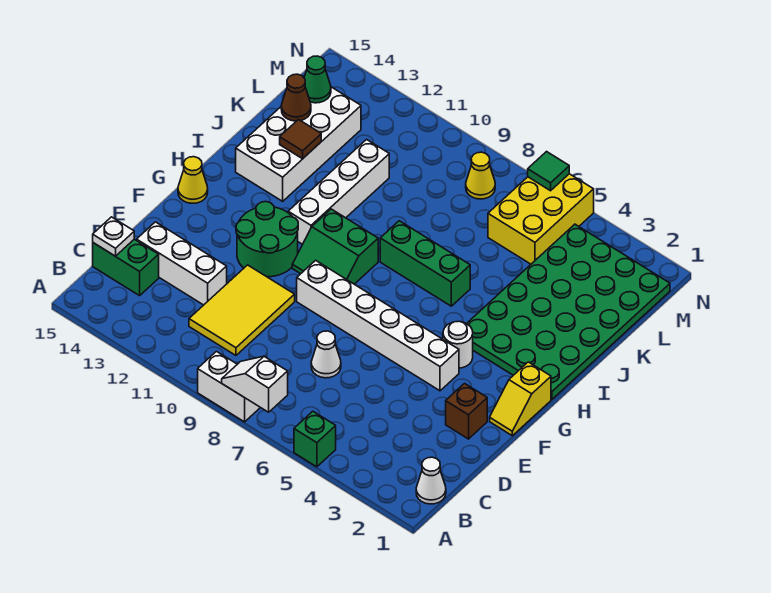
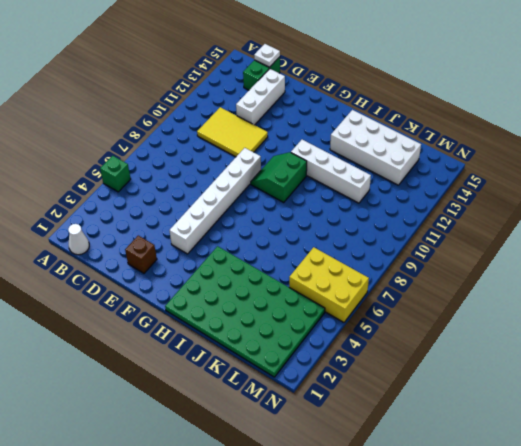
none -> white 1x2 brick [198,352,260,422]
none -> white 1x1 cone [311,331,341,378]
none -> yellow 1x2 slope [490,362,551,436]

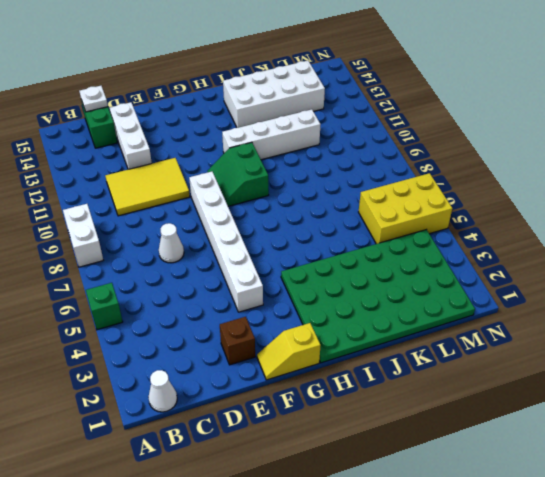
none -> green 2x2 round brick [236,202,298,277]
none -> white 1x1 round brick [443,321,473,368]
none -> yellow 1x1 cone [178,157,208,203]

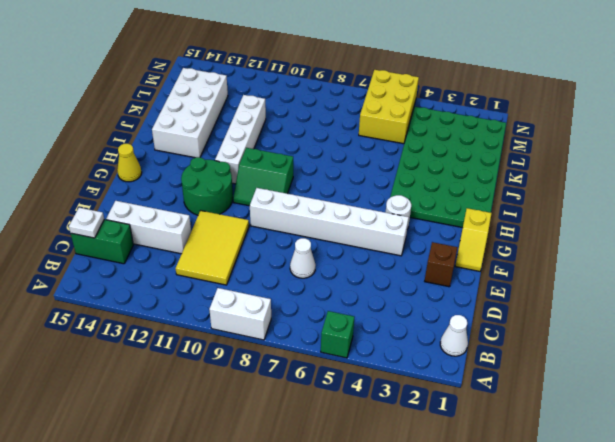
none -> green 1x3 brick [380,221,470,306]
none -> yellow 1x1 cone [466,152,495,199]
none -> white 1x2 slope [222,356,288,412]

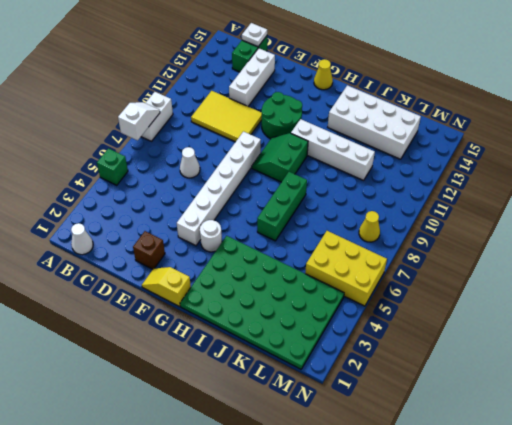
none -> brown 1x1 tile [280,120,321,159]
none -> brown 1x1 cone [281,74,311,121]
none -> green 1x1 cone [304,56,331,103]

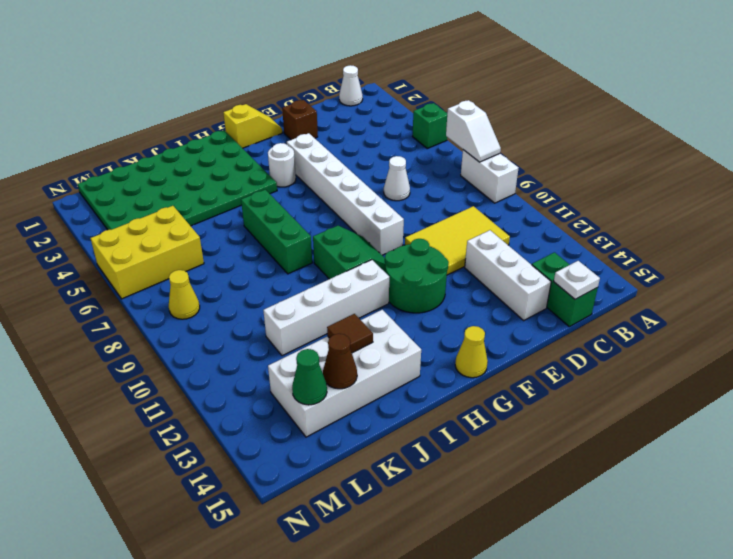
none -> green 1x1 tile [528,152,569,191]

